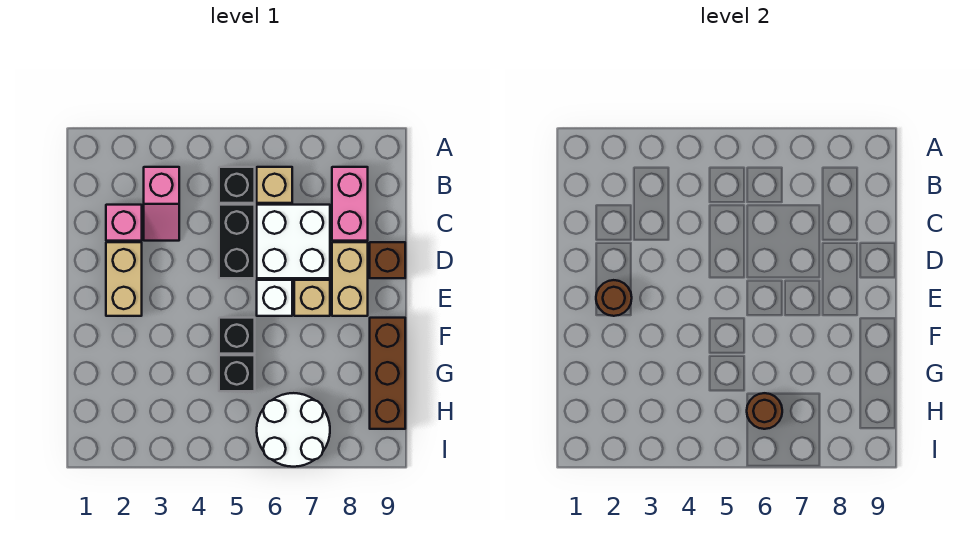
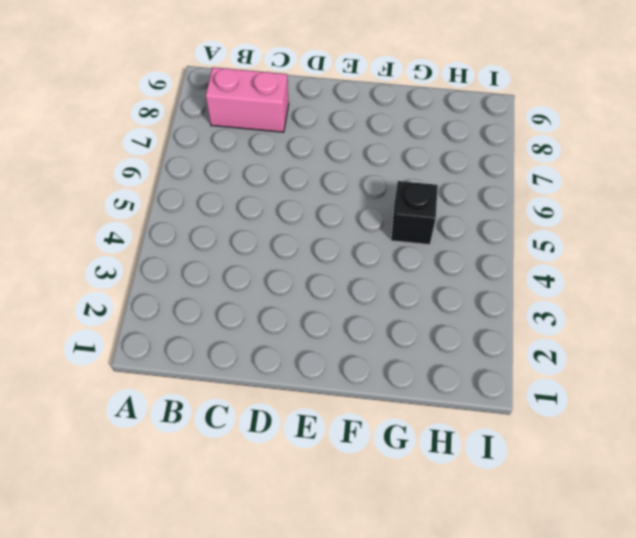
none -> pink 1x2 slope [144,167,179,241]
none -> black 1x1 brick [219,167,255,203]
none -> tan 1x1 brick [257,167,292,203]

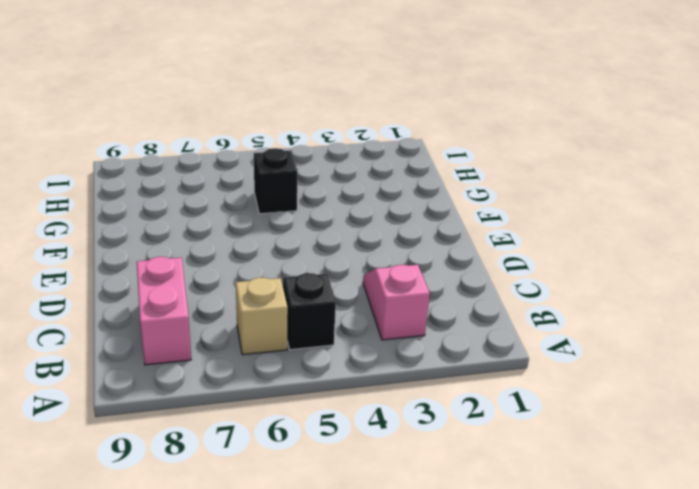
none -> pink 1x1 brick [106,205,142,241]
none -> black 1x2 brick [219,205,255,278]
none -> white 2x2 brick [257,205,330,278]

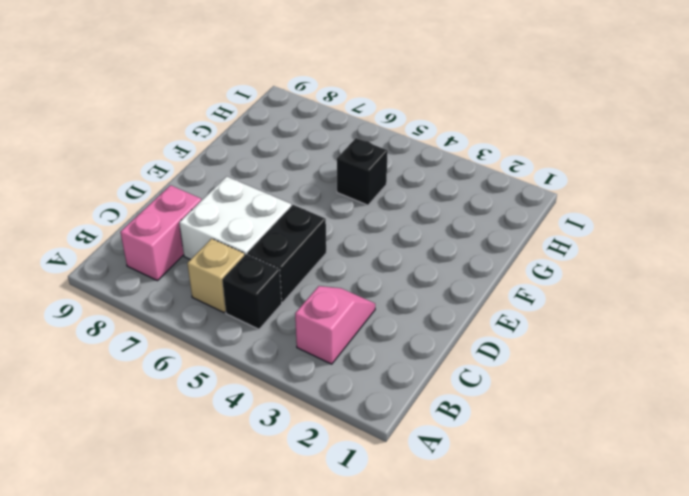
none -> pink 1x1 brick [106,205,142,241]
none -> tan 1x2 brick [106,242,142,316]
none -> tan 1x2 brick [332,242,368,316]

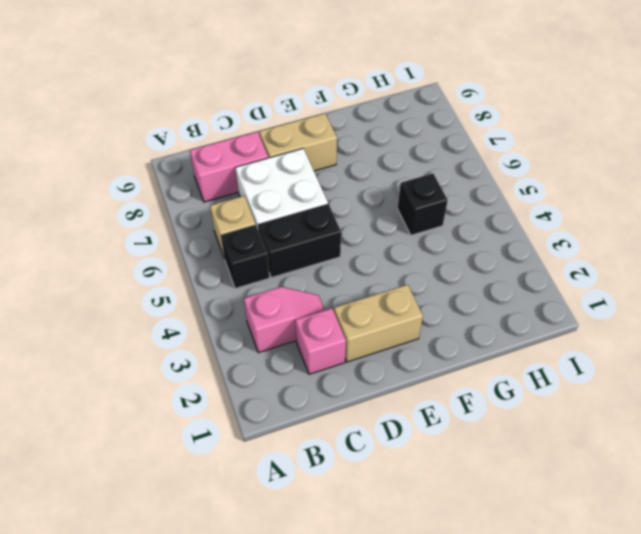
none -> brown 1x1 brick [370,242,405,278]
none -> white 1x1 brick [257,280,292,316]
none -> tan 1x1 brick [294,280,330,316]

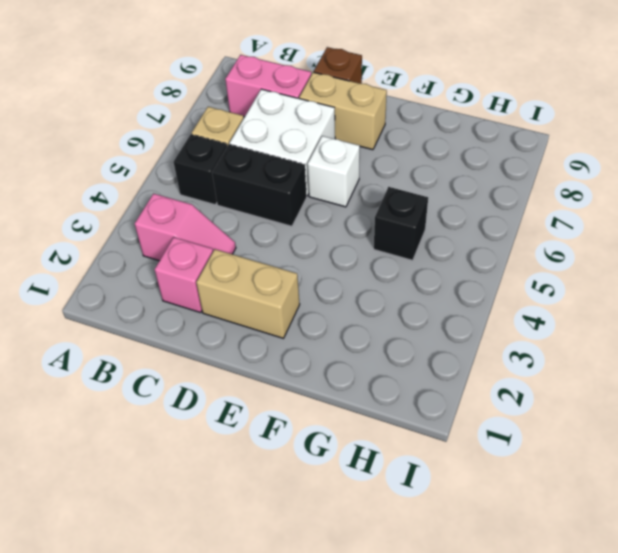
none -> tan 1x1 brick [294,280,330,316]
none -> black 1x1 brick [219,318,255,354]
none -> brown 1x3 brick [370,318,405,429]

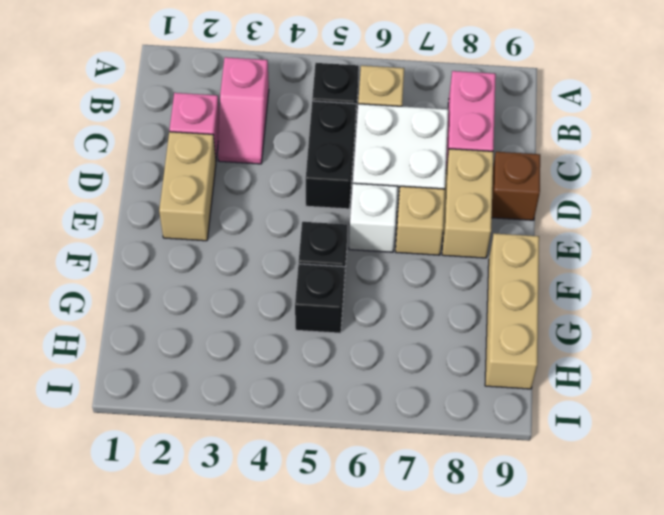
tan 1x3 brick [485,233,539,389] -> brown 1x3 brick [370,318,405,429]
none -> white 2x2 round brick [257,393,330,467]
none -> brown 1x1 round brick [596,280,632,316]
none -> brown 1x1 round brick [747,393,782,429]

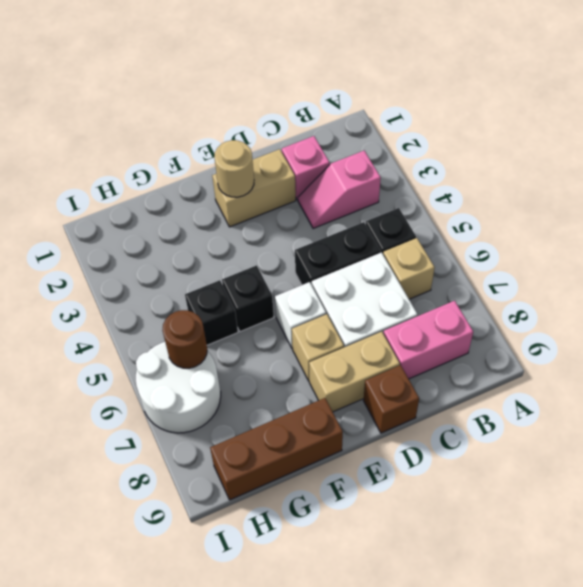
tan 1x1 round brick [214,140,254,197] -> brown 1x1 round brick [596,280,632,316]

